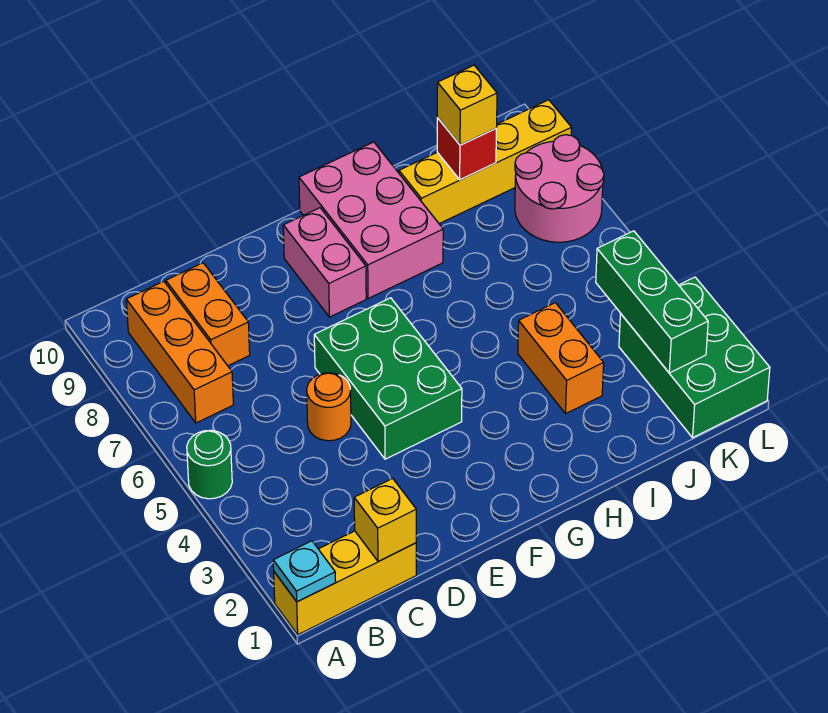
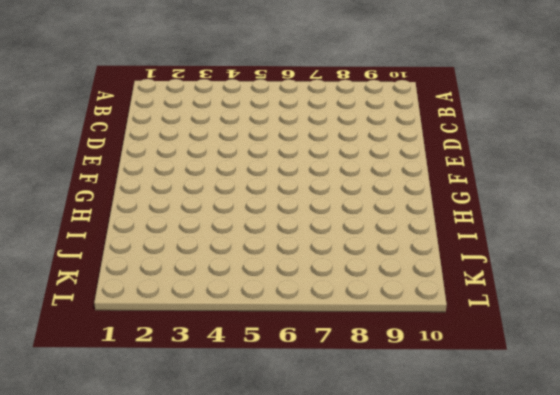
none -> yellow 1x3 brick [274,531,416,634]
none -> green 1x1 round brick [187,430,232,499]
none -> orange 1x3 brick [126,281,233,423]

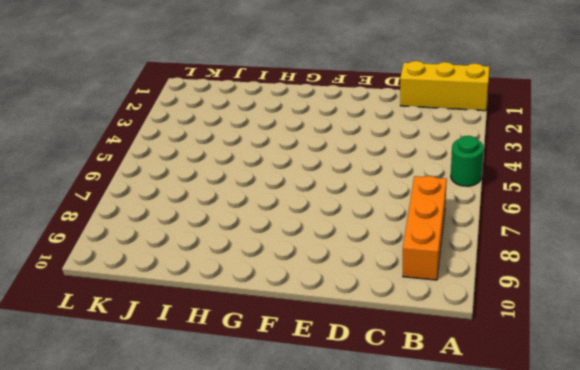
none -> orange 1x2 brick [166,263,250,366]
none -> orange 1x1 round brick [307,373,351,441]
none -> green 2x3 brick [314,298,462,459]

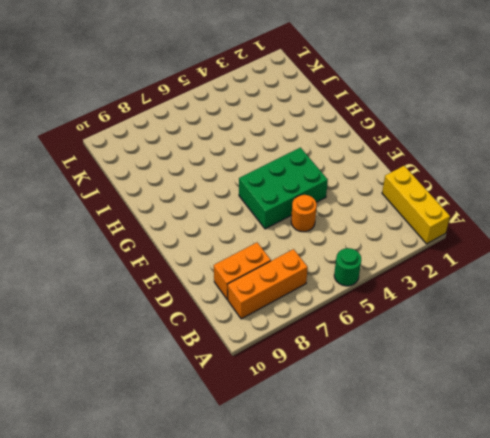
none -> pink 1x2 brick [283,208,366,317]
none -> pink 2x3 brick [299,142,443,299]
none -> orange 1x2 brick [518,303,604,414]

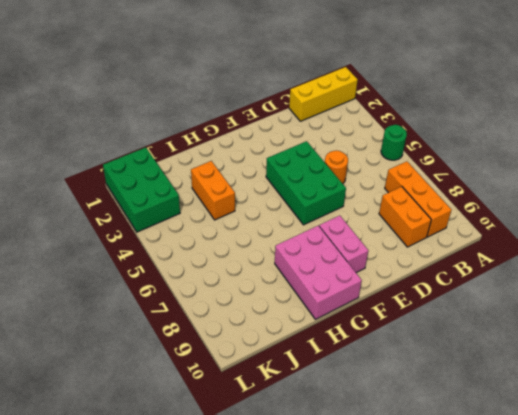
none -> yellow 1x4 brick [399,100,572,224]
none -> pink 2x2 round brick [515,135,604,242]
none -> cyan 1x1 plate [273,541,336,602]

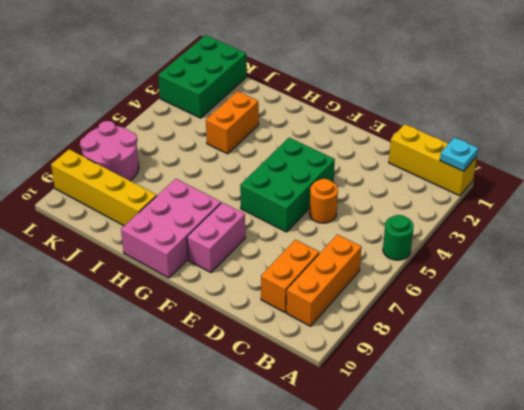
none -> yellow 1x1 brick [354,478,416,562]
none -> red 1x1 brick [437,118,497,180]
none -> green 1x3 brick [596,231,708,373]

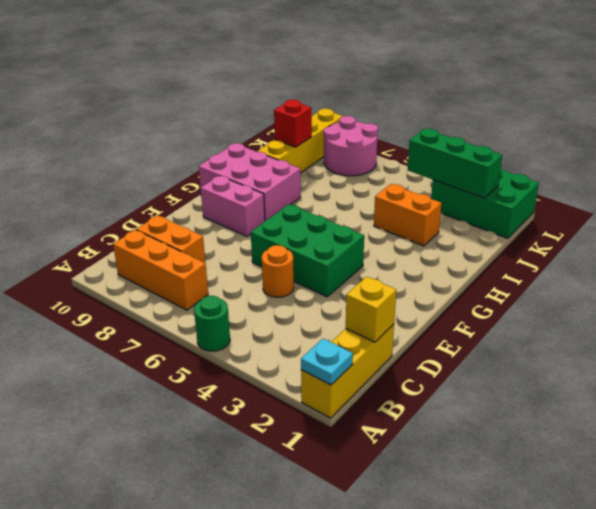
none -> yellow 1x1 brick [437,65,497,145]

